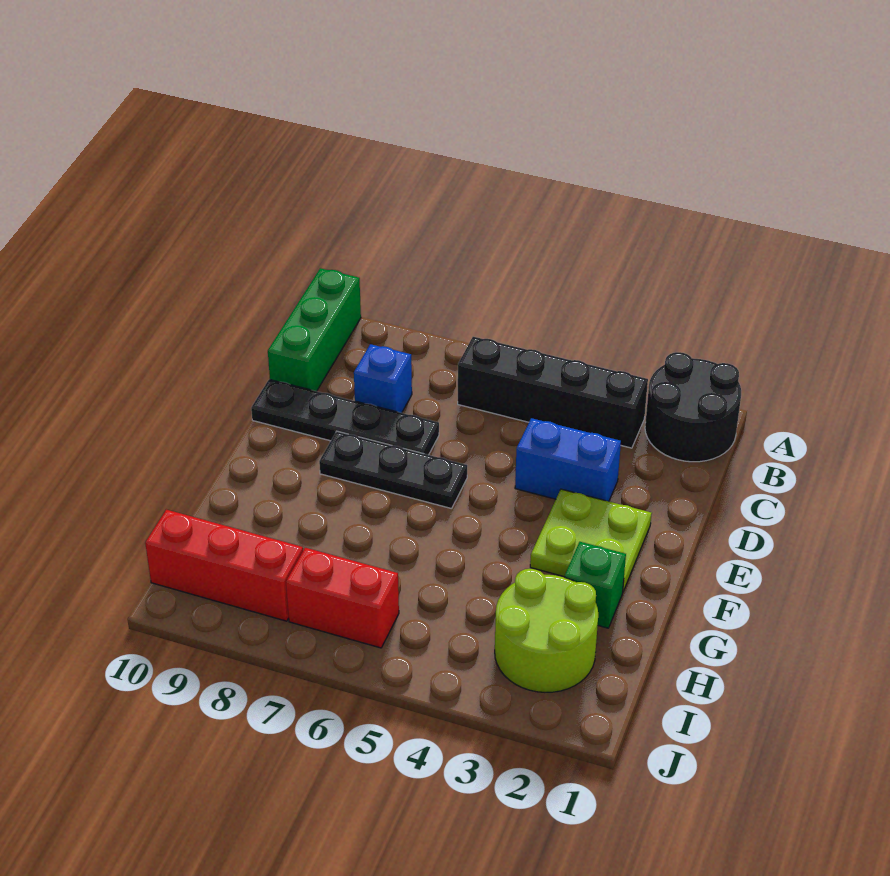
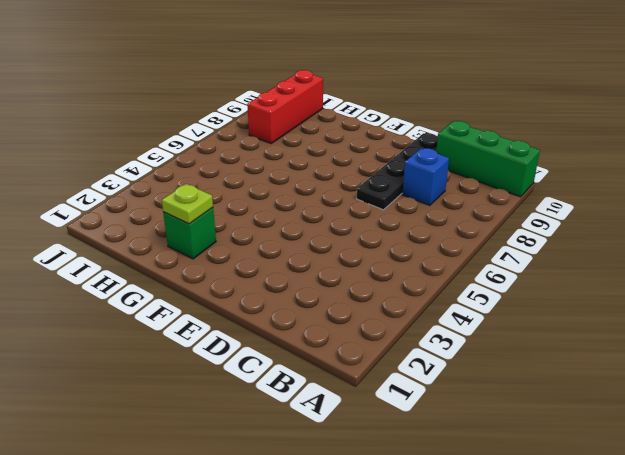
lime 1x1 plate [162,184,213,224] -> none
none -> black 2x2 round brick [645,352,741,462]
none -> black 1x4 brick [458,337,648,448]
none -> blue 1x2 brick [515,418,621,501]

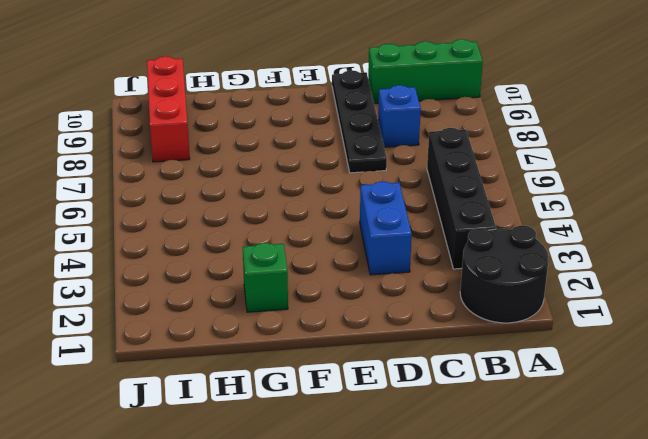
none -> lime 2x2 plate [530,489,652,591]
none -> black 1x3 plate [319,431,467,509]
none -> lime 2x2 round brick [495,569,598,692]

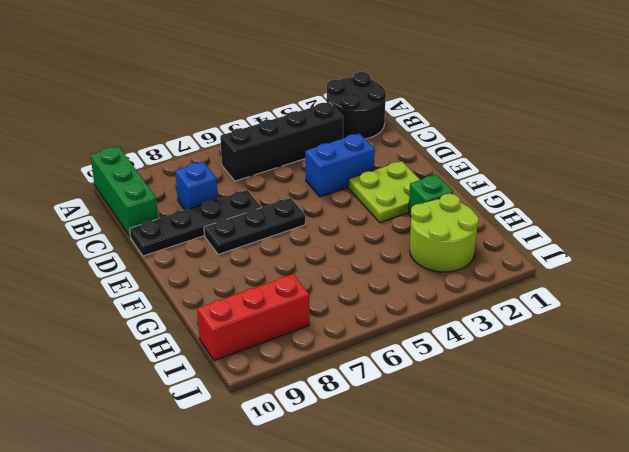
none -> red 1x2 brick [286,548,399,648]

